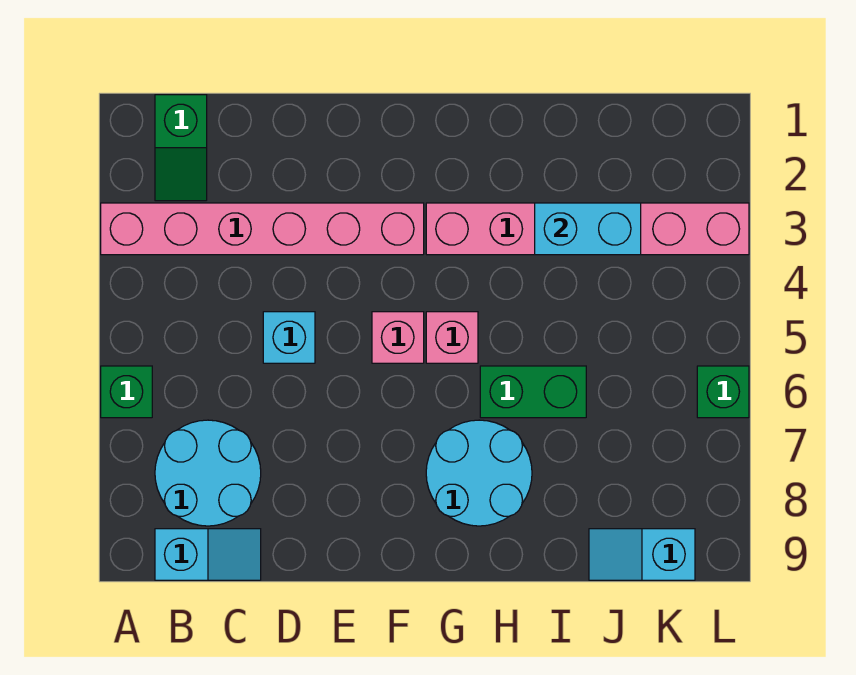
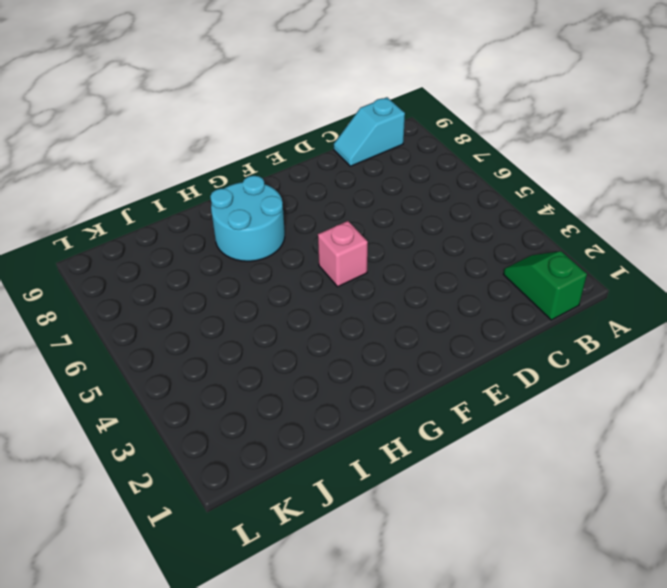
none -> pink 1x6 brick [101,203,424,255]
none -> green 1x1 brick [101,366,152,418]
none -> cyan 2x2 round brick [155,420,261,526]

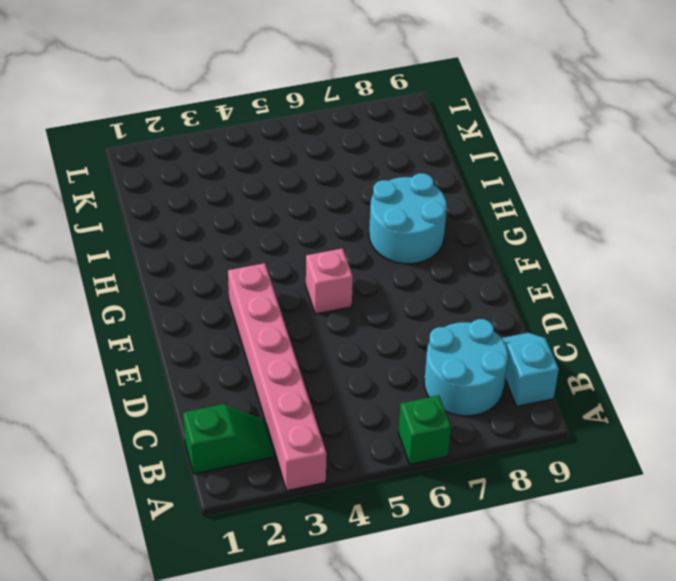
none -> cyan 1x1 brick [263,312,315,363]
none -> pink 1x6 brick [426,203,749,255]
none -> pink 1x1 brick [426,312,478,363]

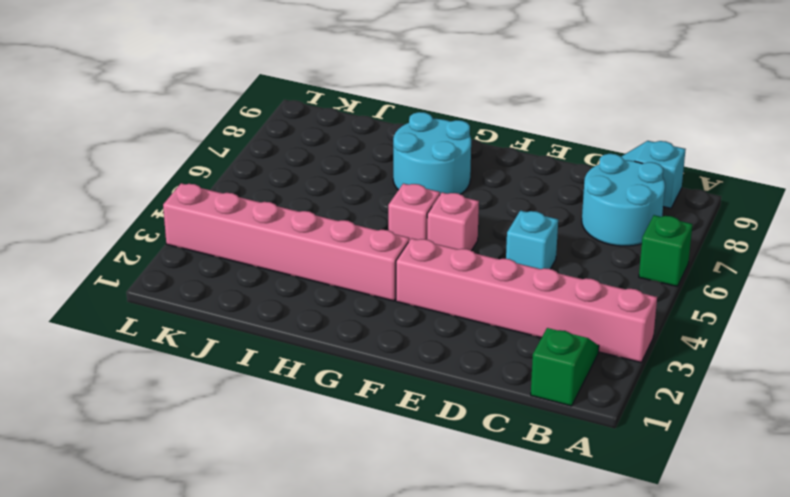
none -> green 1x2 brick [480,366,586,418]
none -> cyan 1x2 slope [589,529,695,580]
none -> green 1x1 brick [697,366,749,418]

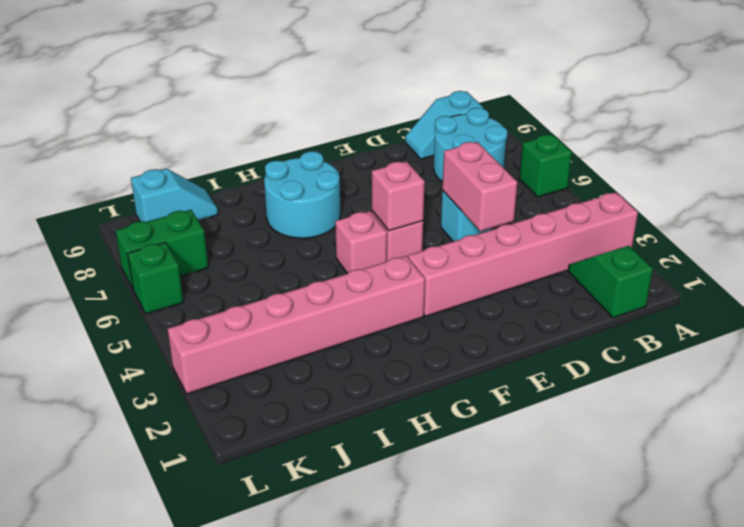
pink 1x2 brick [442,142,517,231] -> none
pink 1x1 brick [372,161,425,231] -> none
green 1x2 brick [116,210,208,288] -> green 1x2 brick moved to [480,366,586,418]
none -> cyan 1x2 brick [535,203,641,255]

